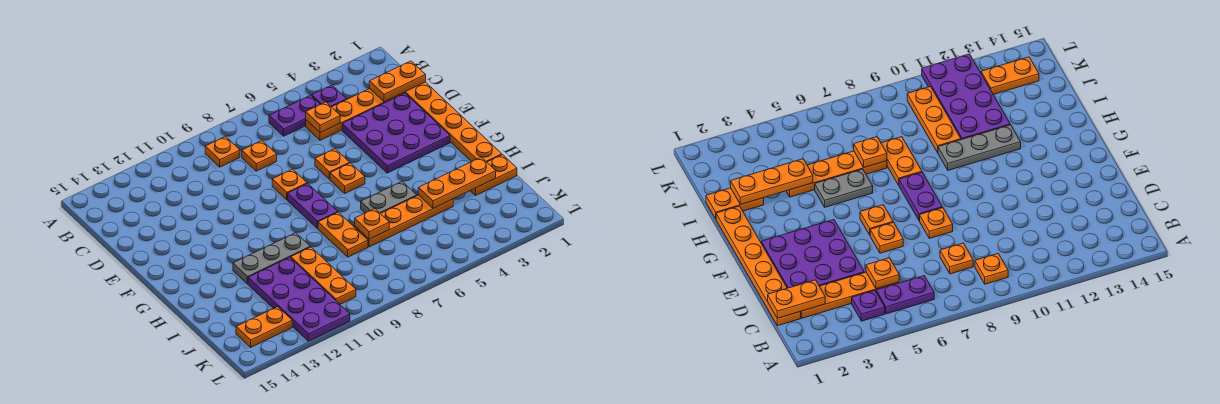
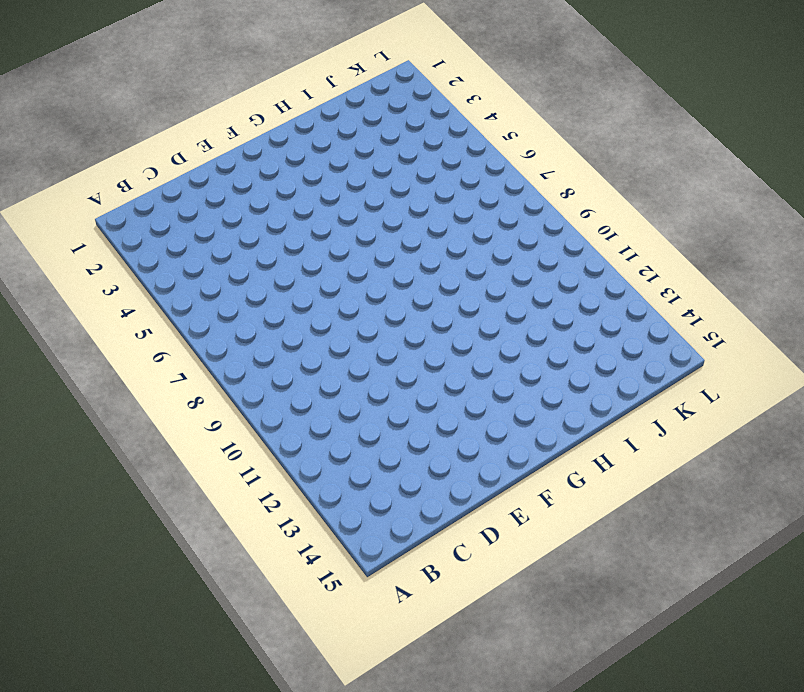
none -> purple 1x1 plate [312,85,346,107]
none -> purple 1x2 plate [269,95,320,136]
none -> orange 1x1 plate [205,137,240,167]

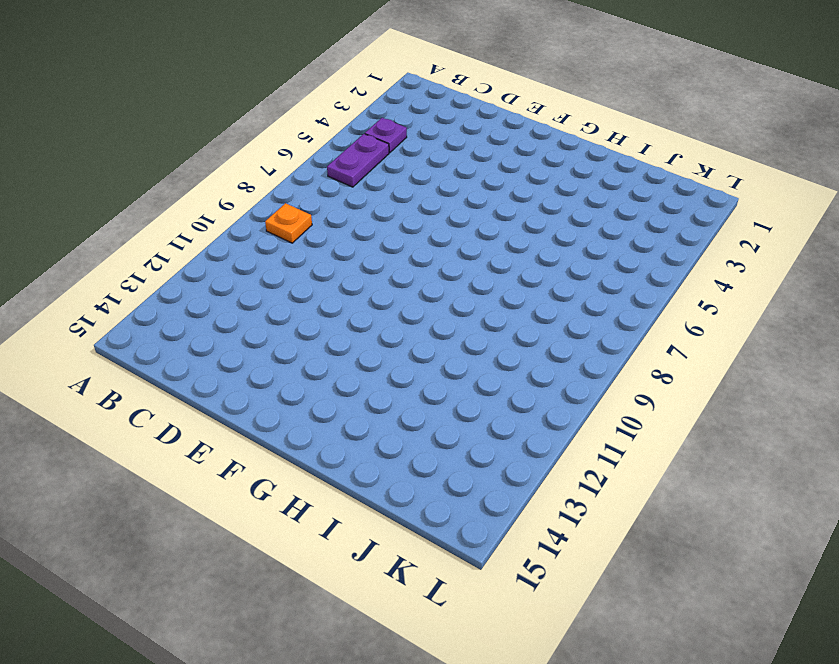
none -> orange 1x6 plate [404,82,502,162]
none -> orange 1x4 plate [306,89,404,140]
none -> orange 1x1 plate [242,141,277,171]

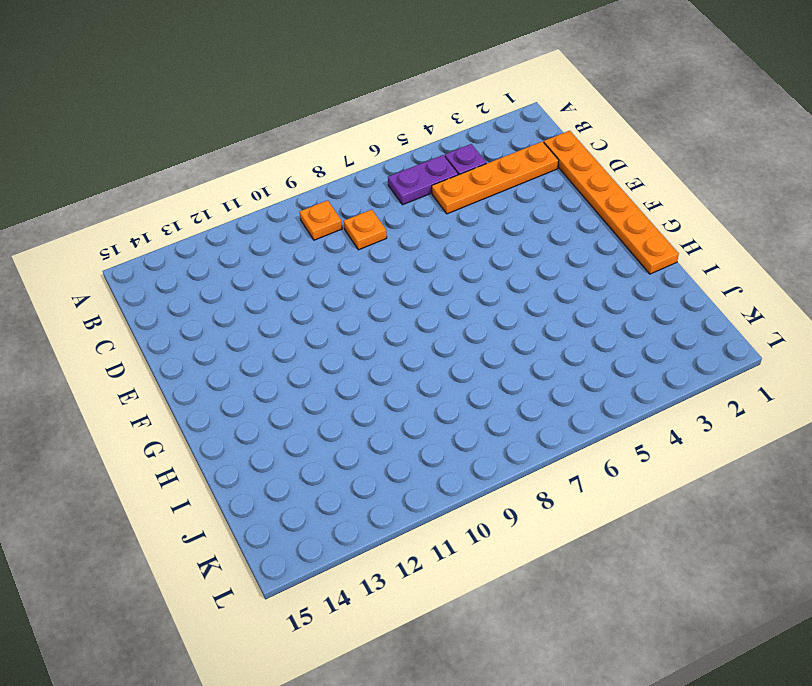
none -> purple 3x3 plate [342,93,450,173]
none -> orange 1x1 plate [315,149,350,179]
none -> orange 1x1 plate [272,169,307,200]

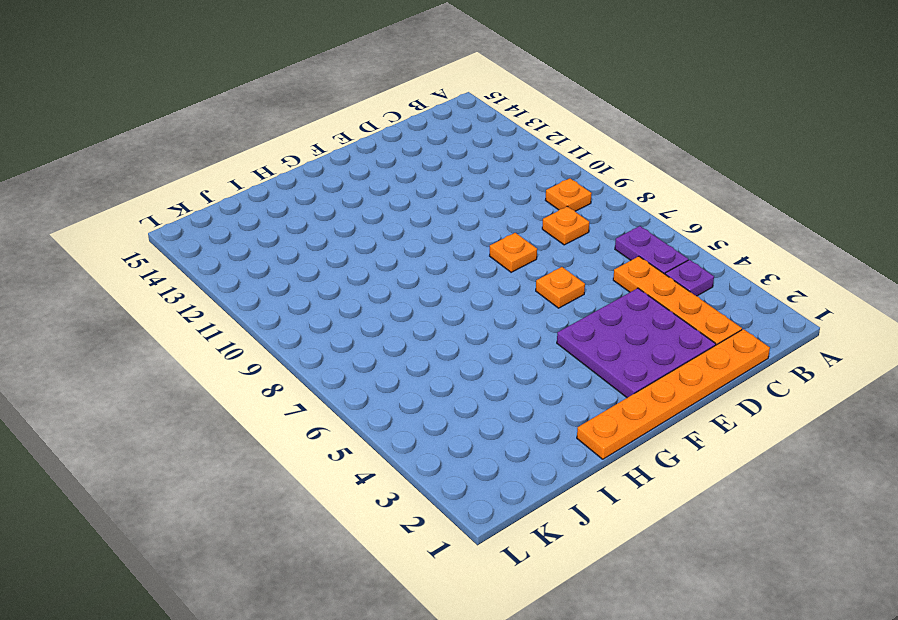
none -> orange 1x1 plate [330,163,365,193]
none -> purple 1x2 plate [288,184,338,228]
none -> grey 1x2 plate [361,182,417,213]

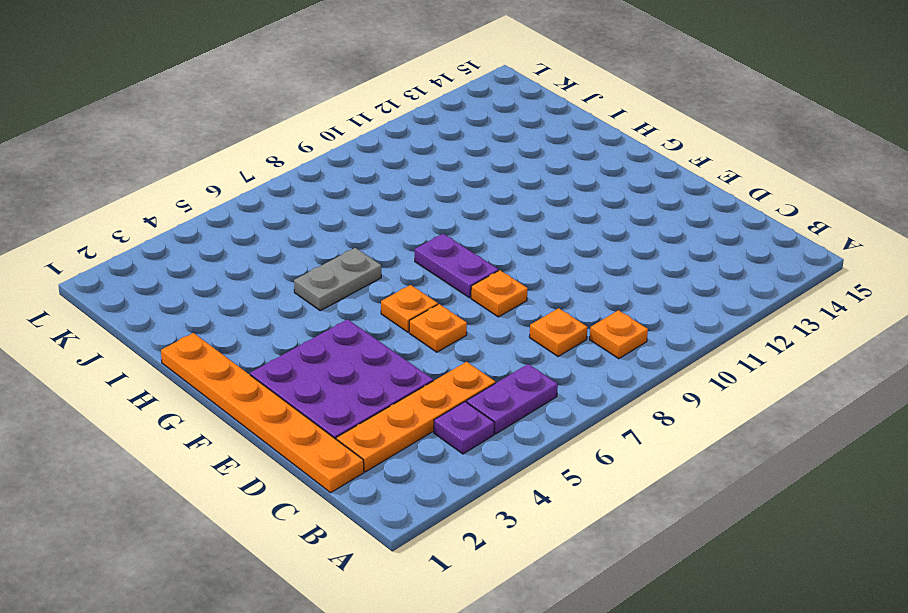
none -> orange 1x2 plate [318,212,368,257]
none -> grey 1x3 plate [233,233,310,284]
none -> orange 1x2 plate [470,155,517,195]

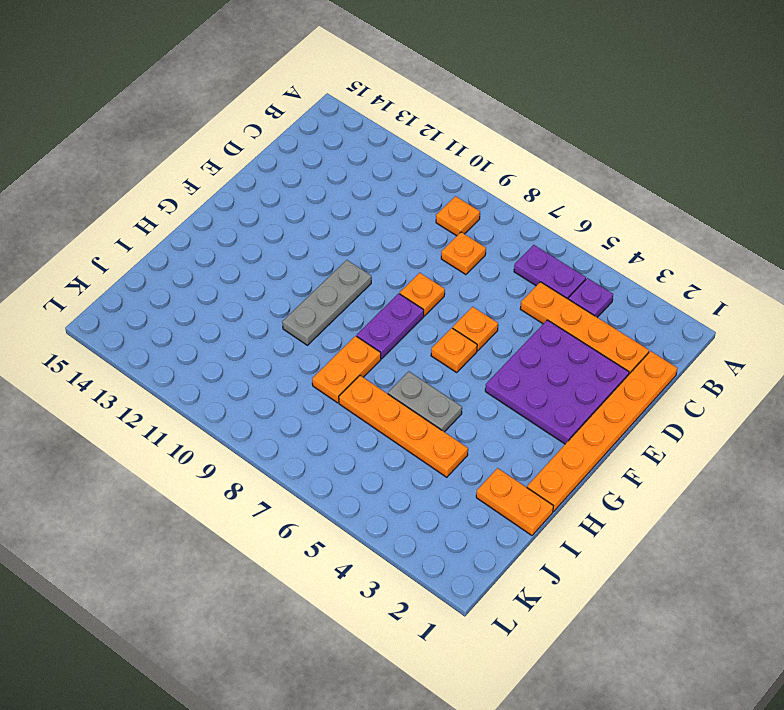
grey 1x3 plate [282,260,371,345] -> grey 1x3 plate turned to [233,233,310,284]
none -> orange 1x3 plate [291,247,356,304]
none -> purple 2x4 plate [248,257,350,341]
none -> orange 1x2 plate [236,307,292,347]

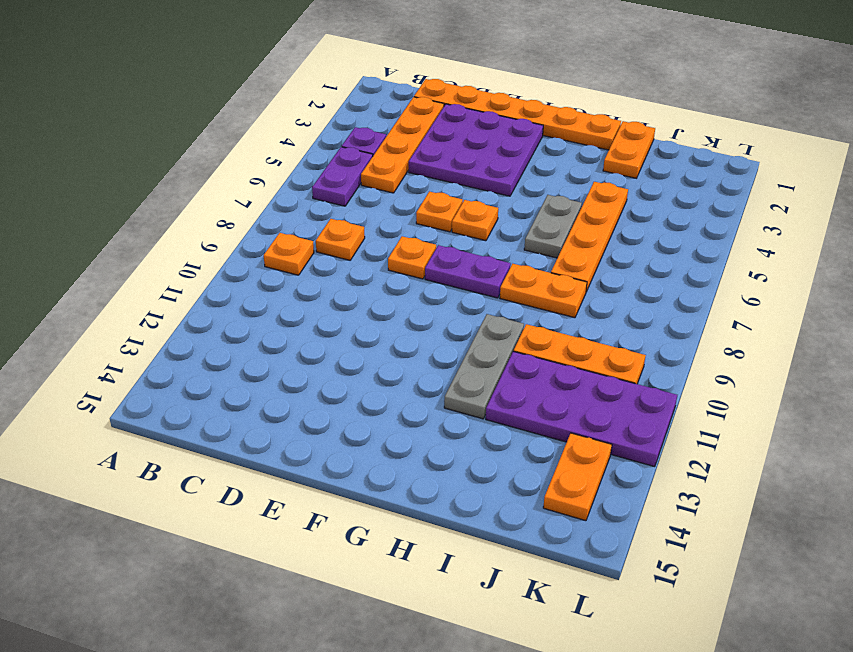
none -> orange 1x2 plate [369,61,426,102]
none -> orange 1x1 plate [306,102,340,133]
none -> orange 1x3 plate [418,157,496,208]

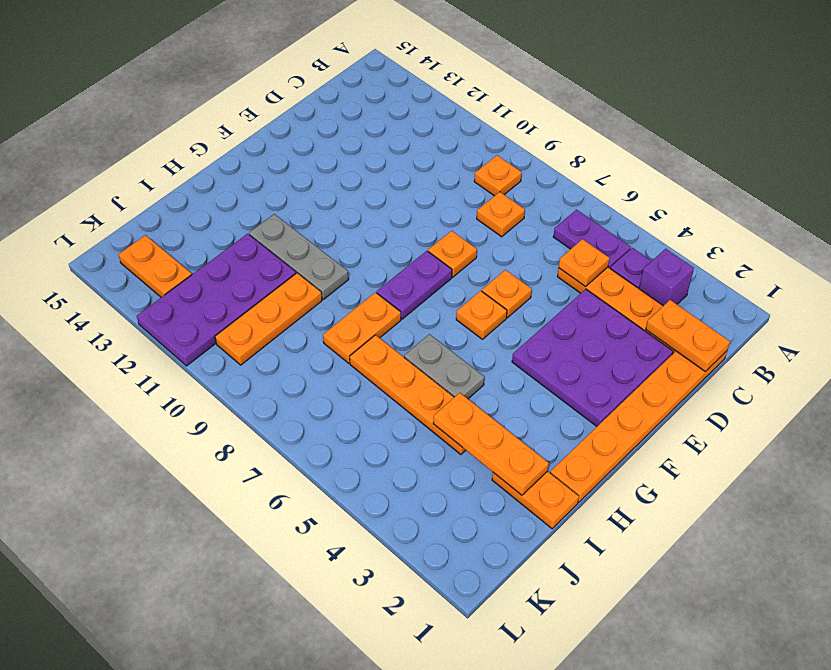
purple 1x1 brick [639,249,694,306] -> none
none -> orange 1x1 plate [355,209,389,239]

